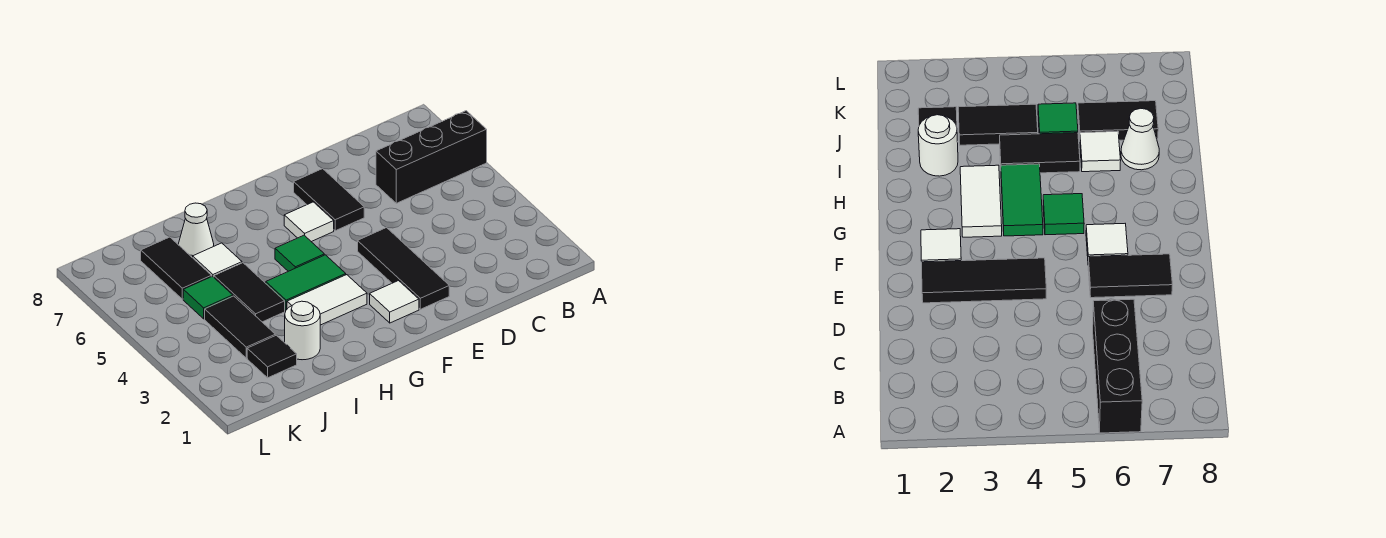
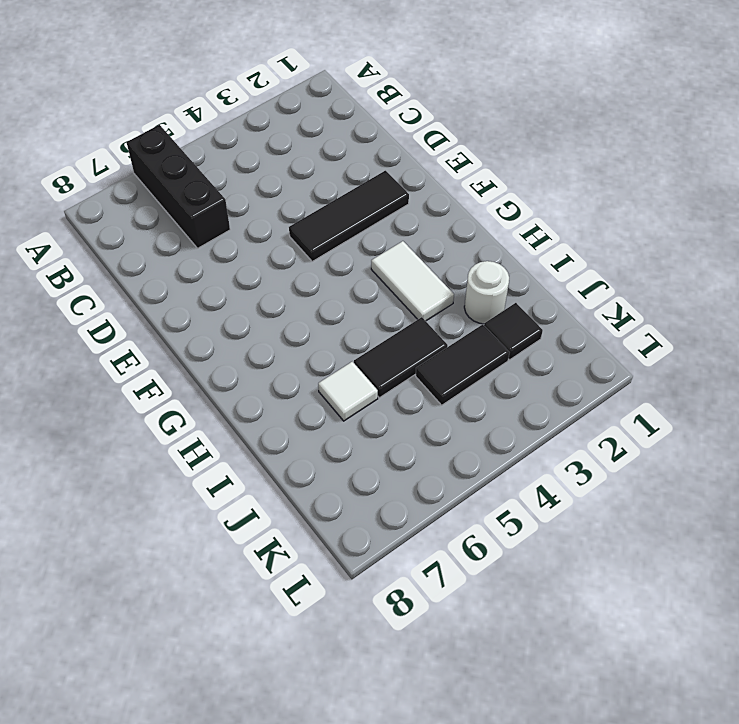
none -> black 1x2 tile [294,169,364,231]
none -> white 1x1 tile [370,281,419,323]
none -> white 1x1 tile [284,202,334,242]

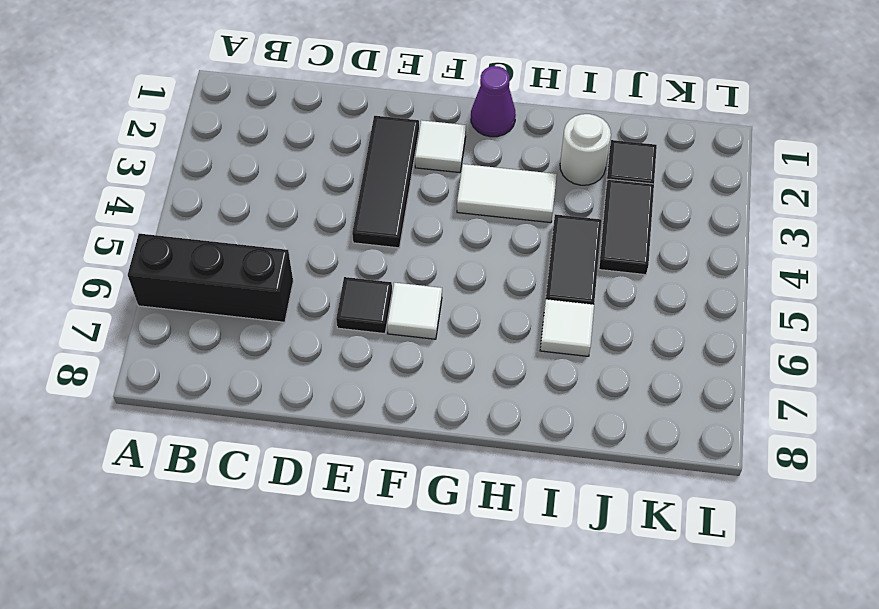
black 1x1 tile [336,277,392,334] -> black 1x2 tile [294,169,364,231]
purple 1x1 cone [471,66,516,137] -> none
none -> green 1x2 tile [266,255,346,311]
none -> green 1x1 tile [275,235,324,271]
none -> white 1x1 cone [178,203,214,258]

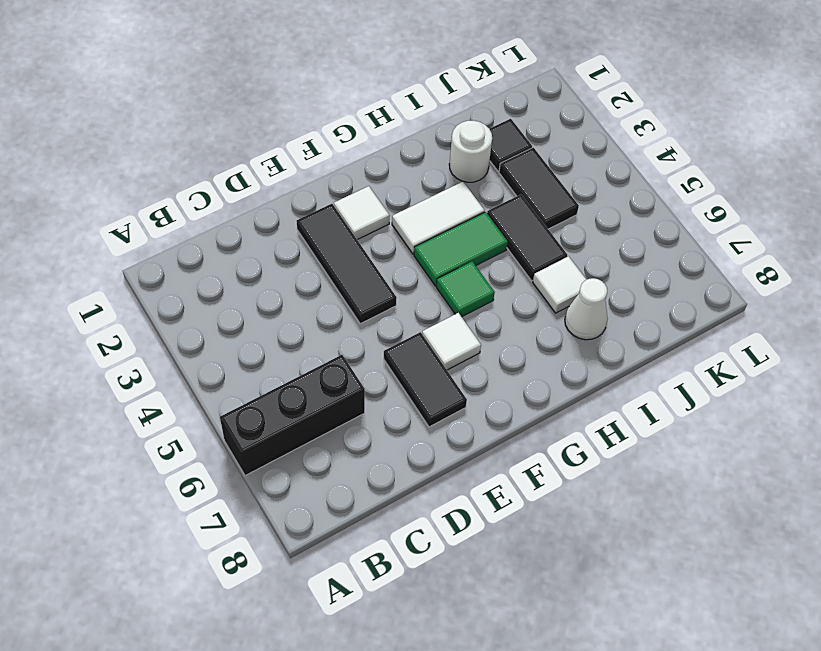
none -> green 1x1 tile [183,276,233,319]
none -> black 1x2 tile [141,237,211,299]

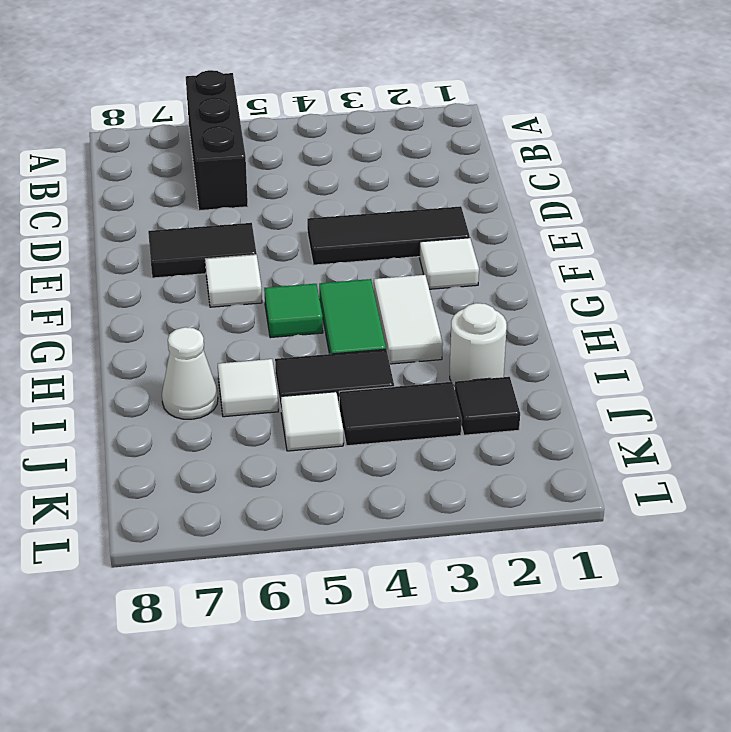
white 1x1 tile [281,392,343,451] -> green 1x1 tile [183,276,233,319]
none -> black 1x2 tile [141,237,211,299]

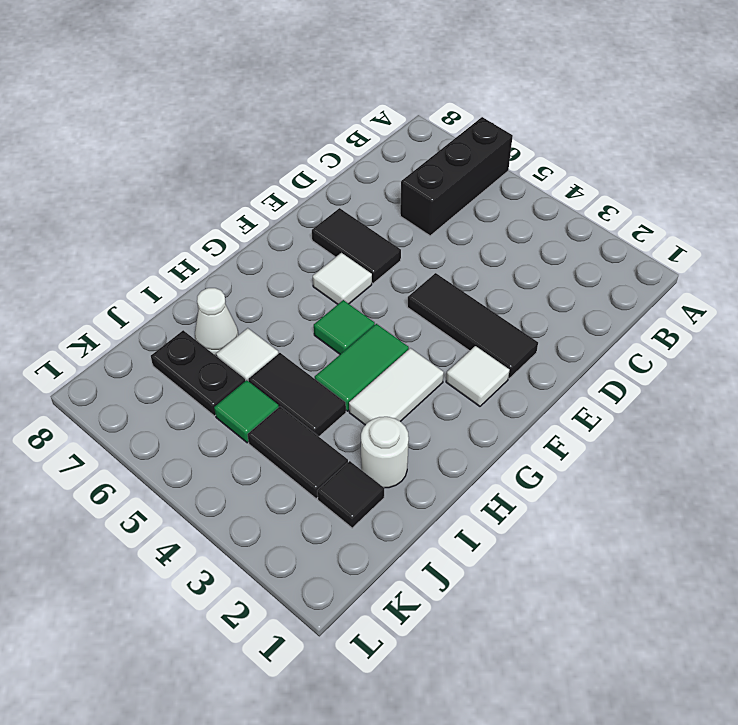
black 1x2 plate [151,330,245,416] -> black 1x2 tile [141,237,211,299]

